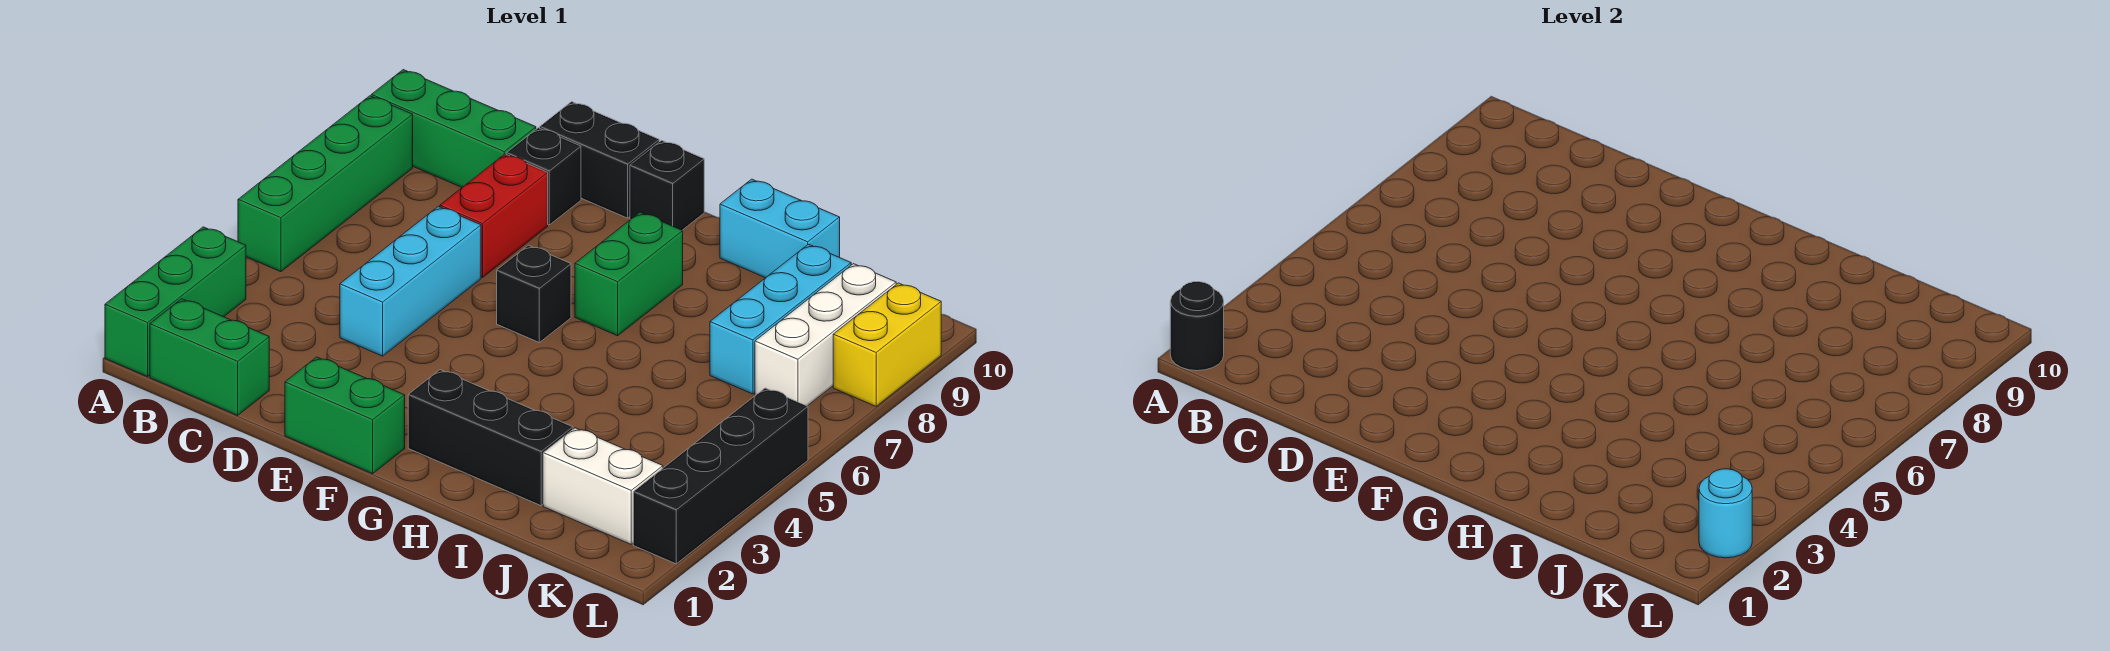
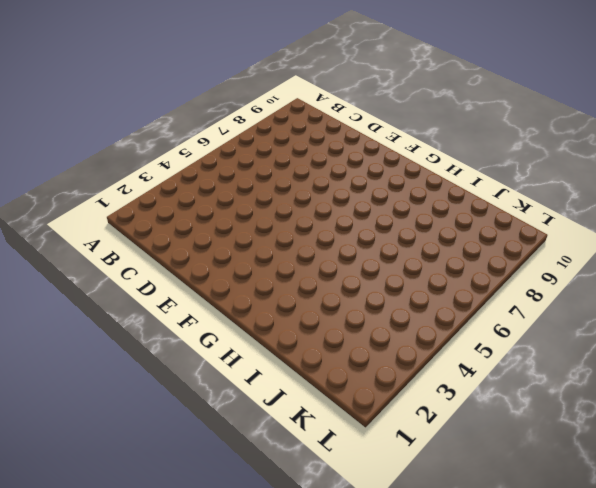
none -> green 1x3 brick [105,227,246,377]
none -> green 1x4 brick [238,96,413,272]
none -> green 1x3 brick [371,70,536,187]

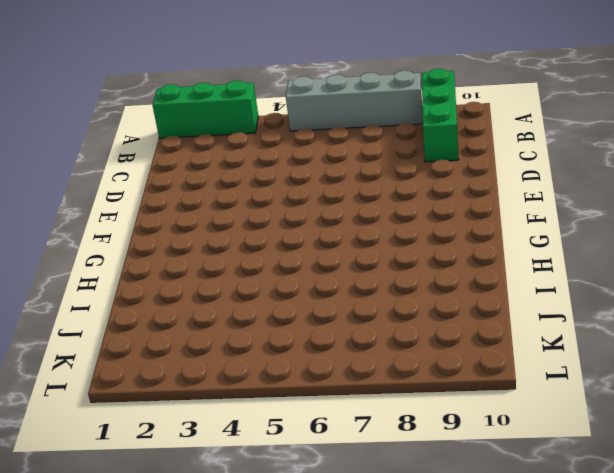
grey 1x4 brick [286,71,423,131] -> green 1x4 brick [238,96,413,272]
none -> green 1x2 brick [150,299,269,415]
none -> cyan 1x3 brick [340,206,481,356]
none -> red 1x2 brick [440,154,548,277]

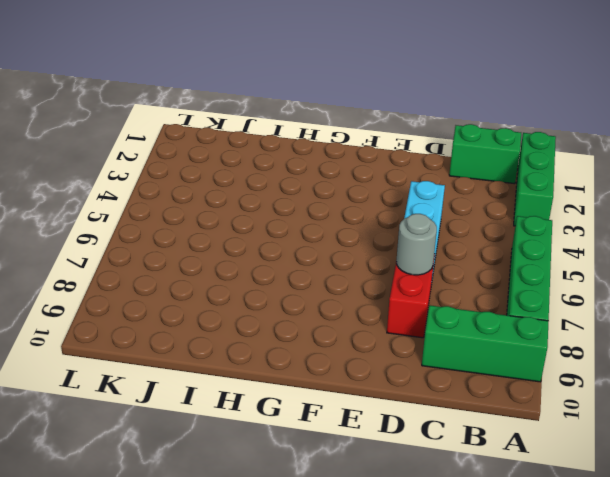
grey 1x1 round brick [396,214,437,275] -> none
none -> black 1x1 brick [506,128,581,225]
none -> black 1x2 brick [540,102,659,218]
none -> green 1x2 brick [285,357,405,474]

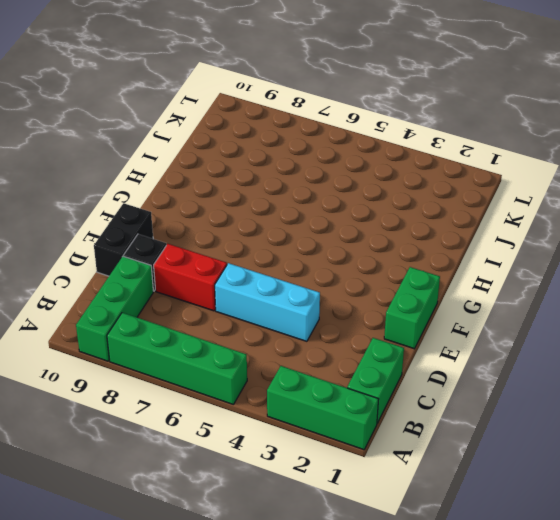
none -> black 1x1 brick [497,245,571,342]
none -> black 1x1 brick [630,140,704,230]
none -> black 1x3 brick [408,370,573,506]

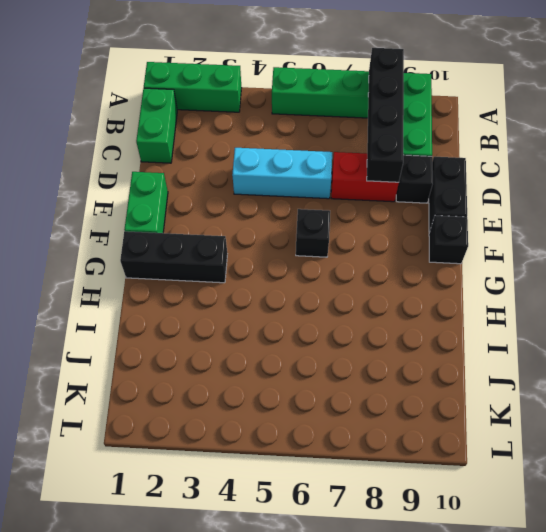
black 1x4 brick [367,48,404,182] -> black 1x4 brick turned to [633,388,808,564]
black 1x3 brick [120,231,227,283] -> black 1x3 brick turned to [408,370,573,506]
none -> green 1x2 brick [575,212,683,336]
none -> cyan 1x2 brick [720,179,840,278]
none -> white 1x2 brick [543,428,663,544]

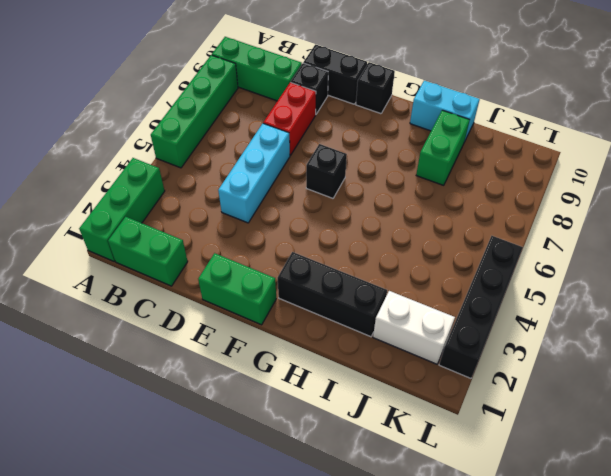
green 1x2 brick [416,110,470,185] -> green 1x2 brick moved to [575,212,683,336]
none -> cyan 1x3 brick [710,244,851,394]
none -> white 1x3 brick [755,264,896,406]
none -> yellow 1x2 brick [833,283,941,406]

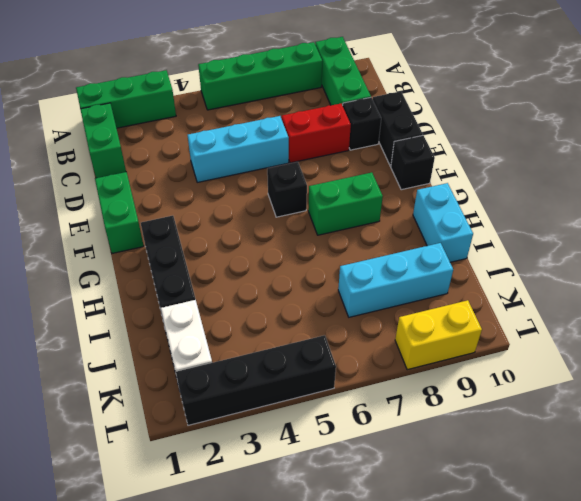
none -> white 1x3 brick [755,264,896,406]
none -> black 1x1 round brick [1170,282,1224,371]
none -> cyan 1x1 round brick [1699,469,1752,558]

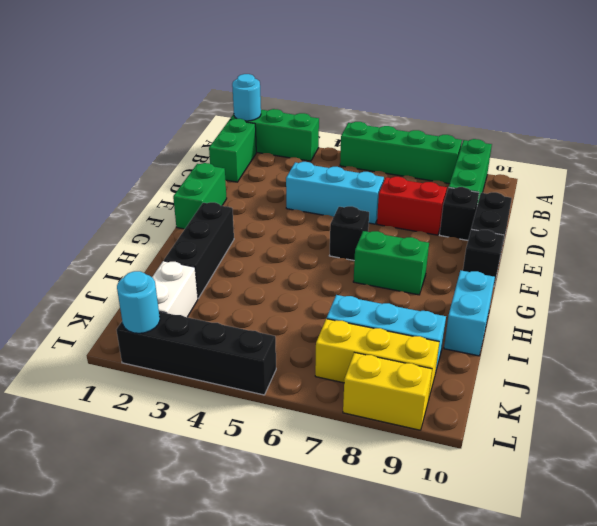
cyan 1x1 round brick [232,74,261,121] -> black 1x1 round brick [1170,282,1224,371]
yellow 1x3 brick [315,319,439,397] -> white 1x3 brick [755,264,896,406]

